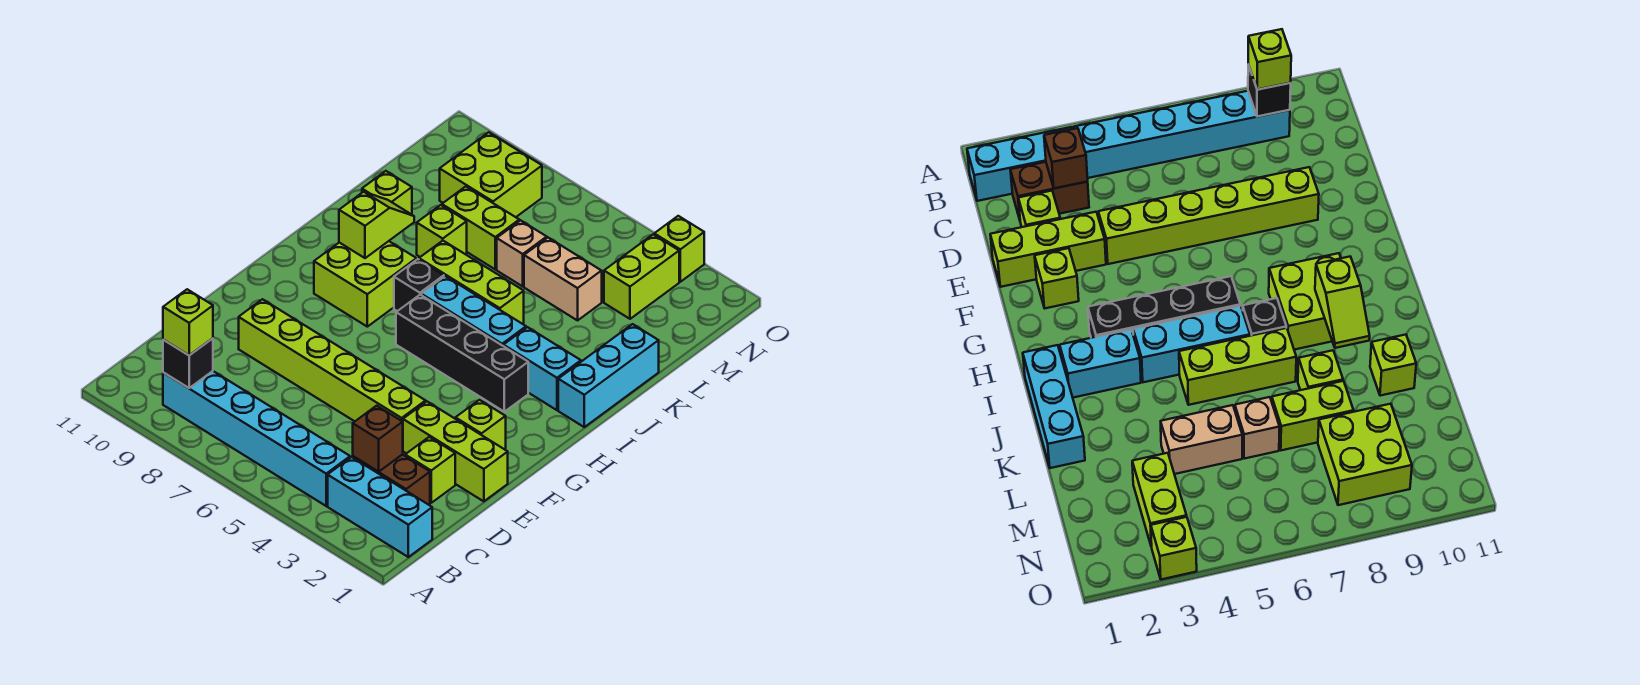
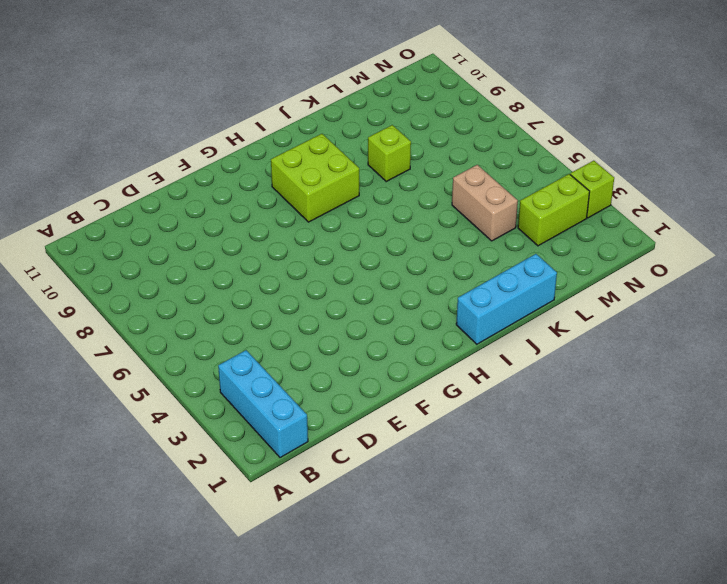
none -> cyan 1x6 brick [163,371,350,506]
none -> brown 1x2 brick [353,454,430,505]
none -> lime 1x1 brick [405,437,455,503]

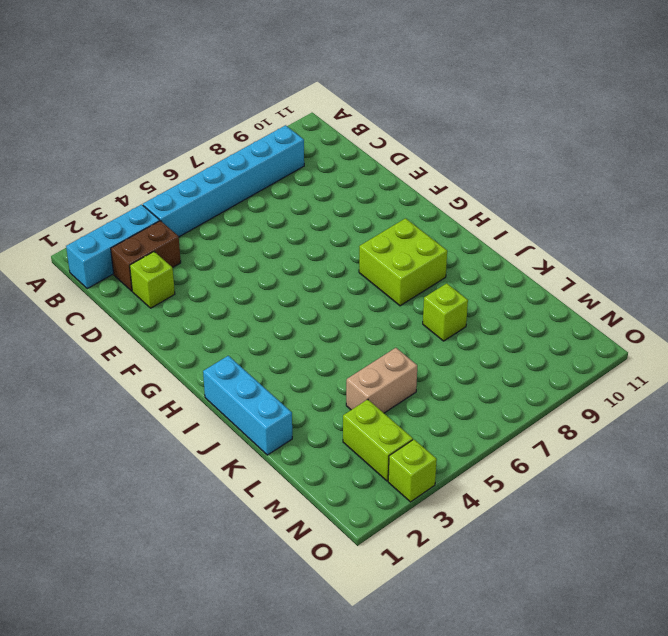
none -> lime 1x3 brick [403,402,508,501]
none -> lime 1x6 brick [239,299,426,422]
none -> lime 1x1 brick [455,400,506,449]

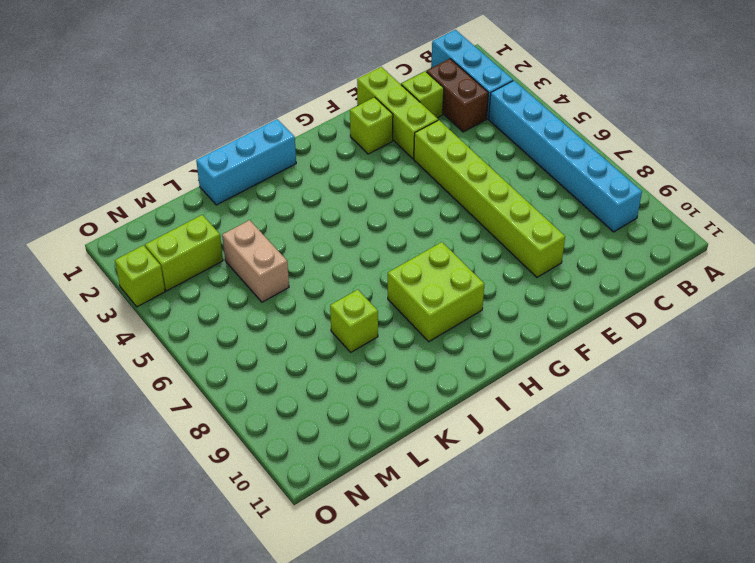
none -> black 1x4 brick [396,295,528,412]
none -> cyan 1x2 brick [503,327,581,410]
none -> cyan 1x3 brick [421,276,526,346]

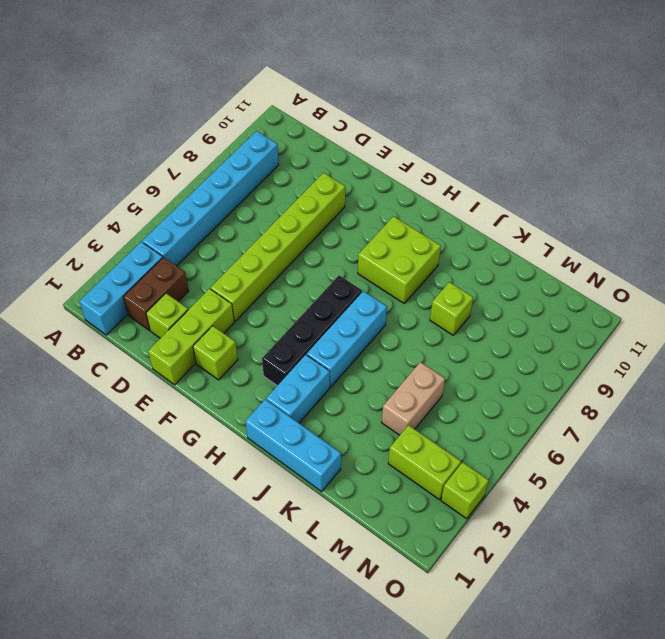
none -> black 1x1 brick [394,259,444,311]
none -> lime 1x3 brick [419,241,524,324]
none -> lime 1x1 brick [362,171,412,215]

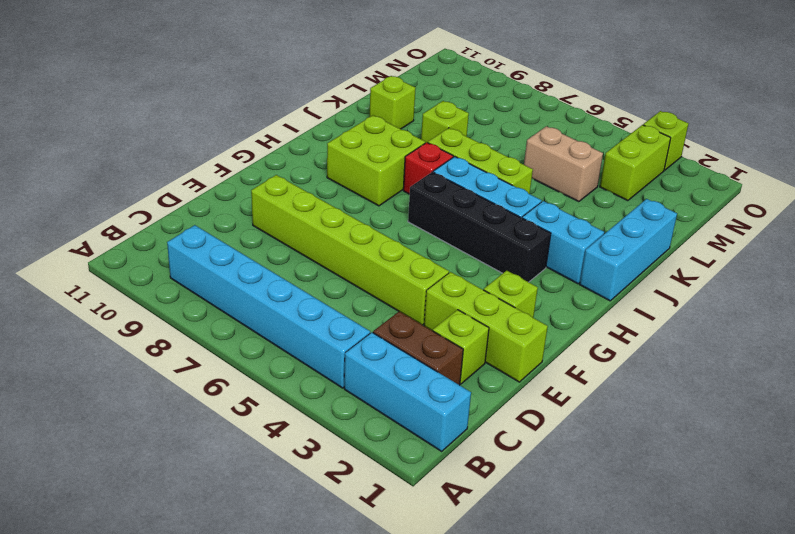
red 1x1 brick [403,142,453,194] -> black 1x1 brick [394,259,444,311]
none -> tan 1x1 brick [497,220,547,286]
none -> lime 1x2 brick [442,186,519,269]
none -> lime 2x2 brick [440,132,542,217]

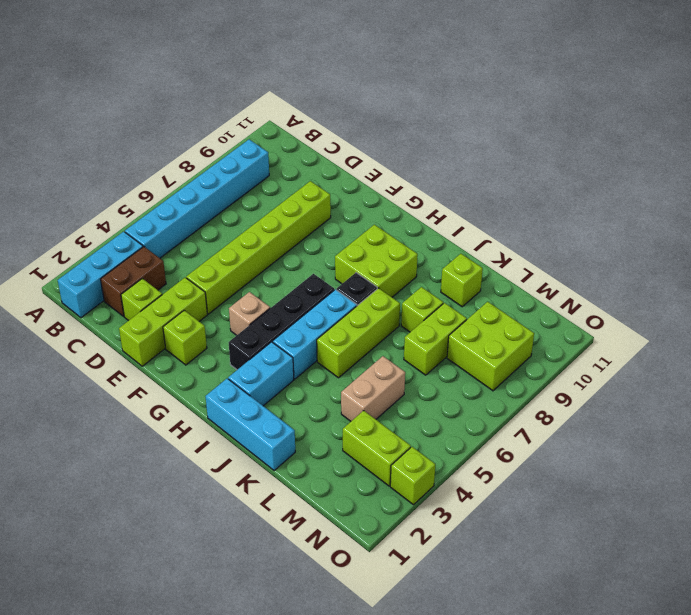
tan 1x1 brick [229,292,270,335] -> tan 1x1 brick moved to [497,220,547,286]
none -> black 1x1 brick [163,338,213,388]
none -> brown 1x1 brick [353,406,403,472]
none -> lime 1x2 slope [339,192,414,258]

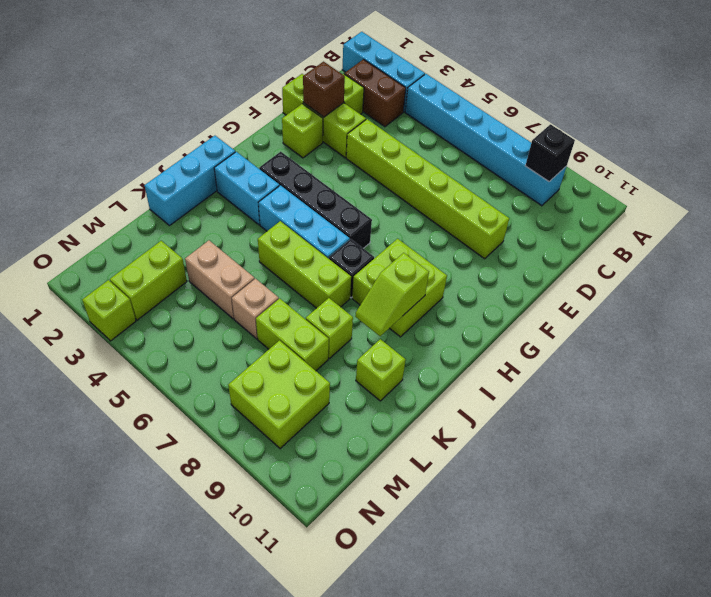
brown 1x1 brick [303,62,345,117] -> brown 1x1 brick moved to [353,406,403,472]
none -> lime 1x1 brick [163,289,213,355]

